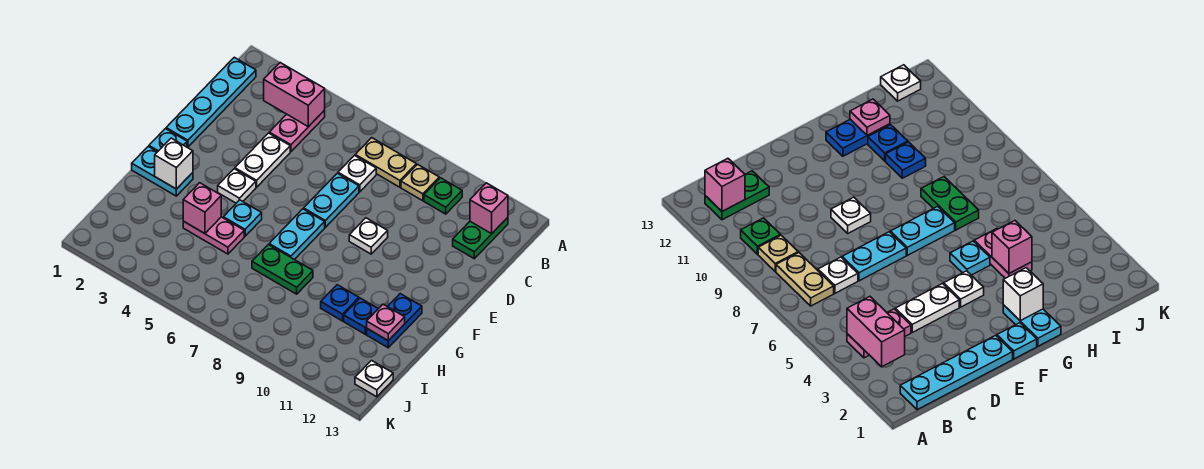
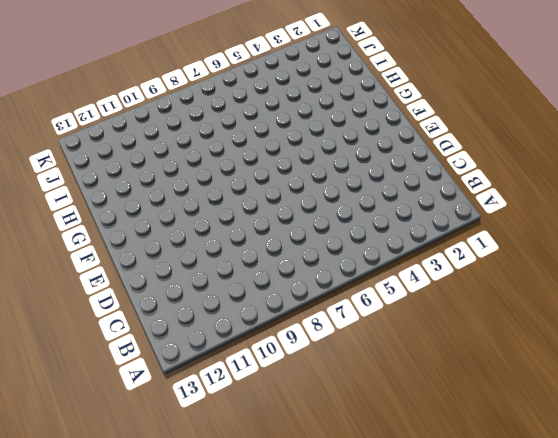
none -> cyan 1x4 plate [166,57,256,147]
none -> pink 1x2 plate [269,110,325,151]
none -> tan 1x2 plate [355,138,416,187]

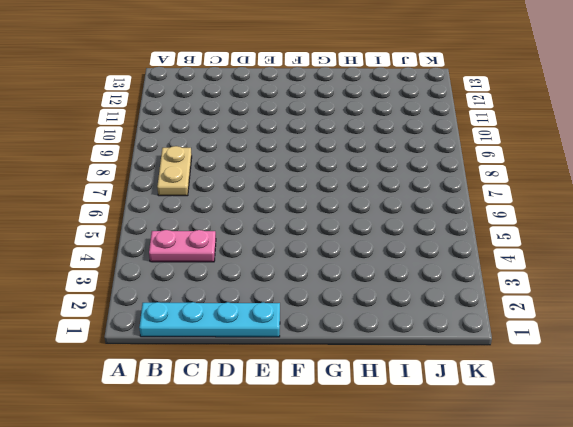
none -> tan 1x1 plate [401,164,439,201]
none -> green 1x1 plate [424,178,462,214]
none -> green 1x2 plate [453,218,508,259]

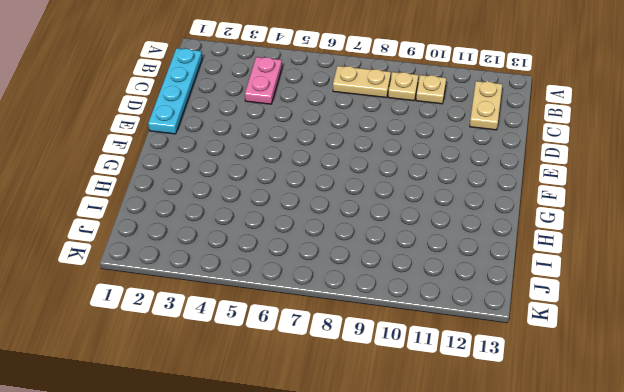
tan 1x1 plate [416,75,446,104] -> green 1x1 plate [424,178,462,214]
tan 1x2 plate [470,81,502,130] -> green 1x2 plate [453,218,508,259]
none -> white 1x1 plate [338,156,376,192]
none -> white 1x2 plate [235,133,290,187]
none -> cyan 1x2 plate [304,173,359,227]

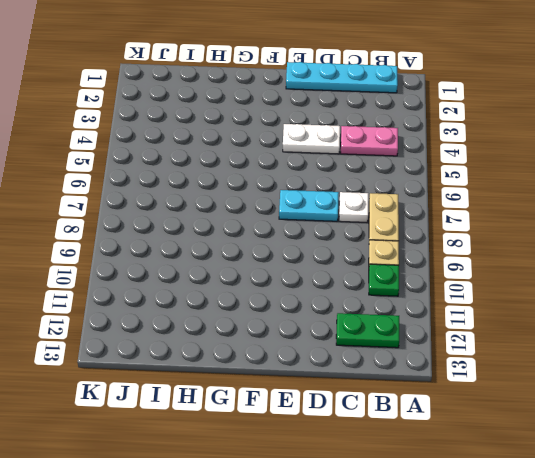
none -> white 1x1 plate [349,218,388,254]
none -> cyan 1x1 plate [149,129,187,152]
none -> white 1x1 plate [218,169,256,203]

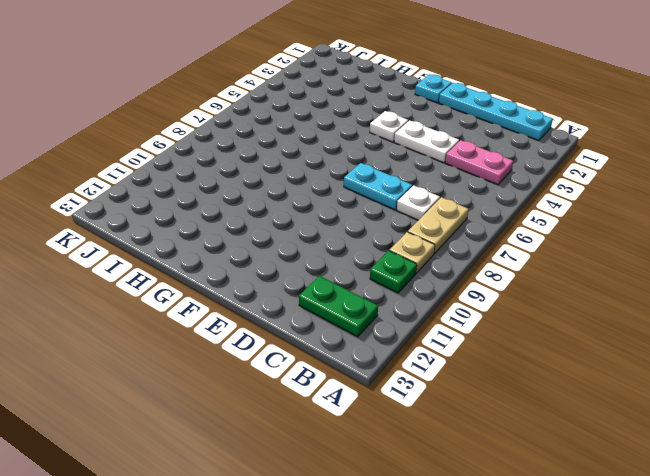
none -> white 1x1 plate [349,218,388,254]
none -> cyan 1x2 plate [269,209,325,260]
none -> cyan 1x2 plate [132,146,193,196]

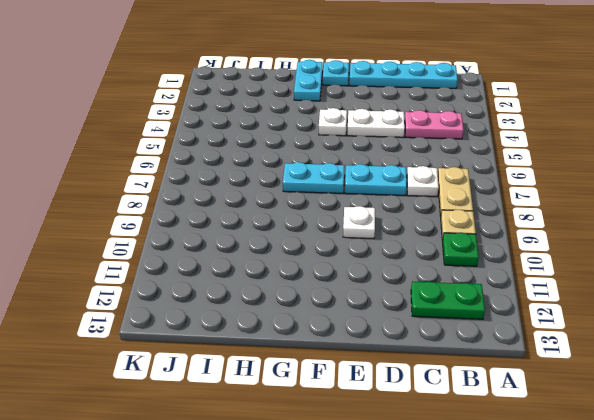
none -> cyan 1x1 plate [223,200,262,236]
none -> blue 1x2 plate [367,294,422,348]
none -> pink 1x2 plate [183,217,244,254]

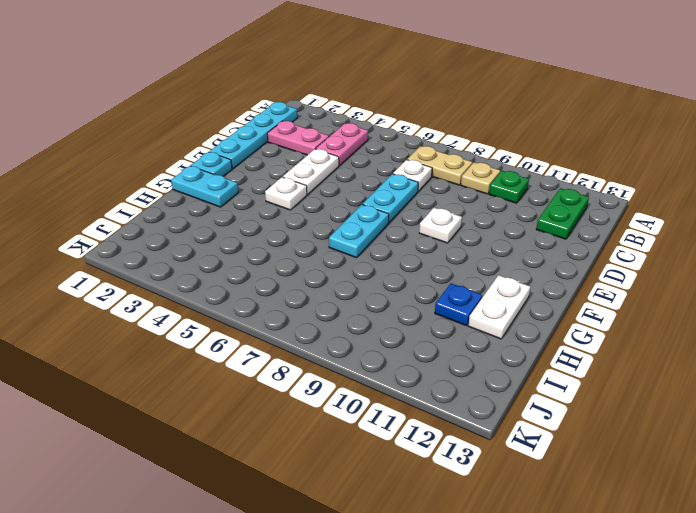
pink 1x2 plate [267,121,329,155] -> pink 1x2 plate moved to [183,217,244,254]
white 1x2 plate [468,275,530,339] -> blue 1x2 plate [367,294,422,348]
none -> cyan 1x1 plate [223,200,262,236]
none -> green 1x2 plate [252,245,313,294]
none -> blue 1x1 plate [321,285,359,321]

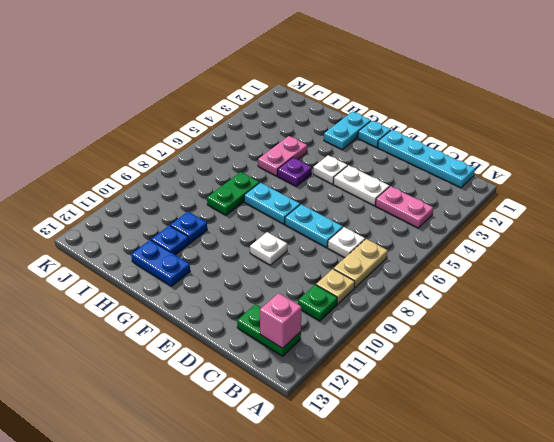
purple 1x1 plate [278,158,312,186] -> cyan 1x1 plate [223,200,262,236]
none -> white 1x1 plate [355,361,393,397]
none -> pink 1x2 brick [264,63,325,127]
none -> white 1x1 brick [155,138,193,189]

